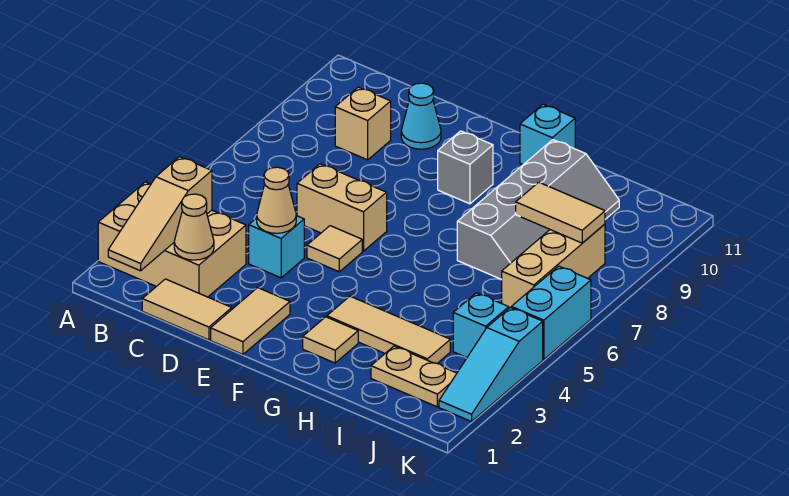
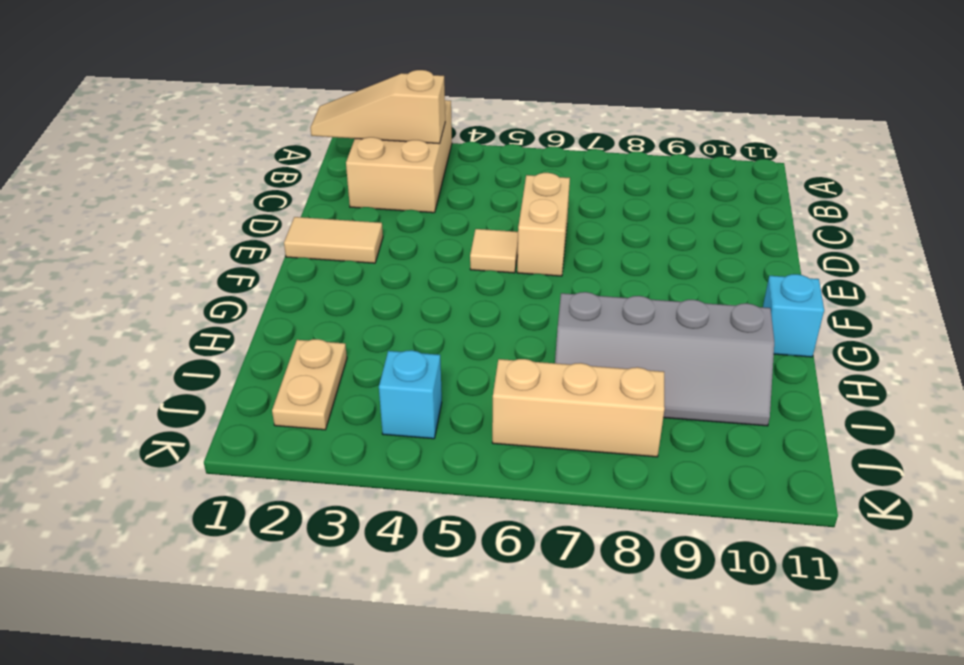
none -> tan 1x2 tile [142,279,232,340]
none -> tan 1x1 brick [335,87,391,160]
none -> cyan 1x1 brick [249,216,304,278]

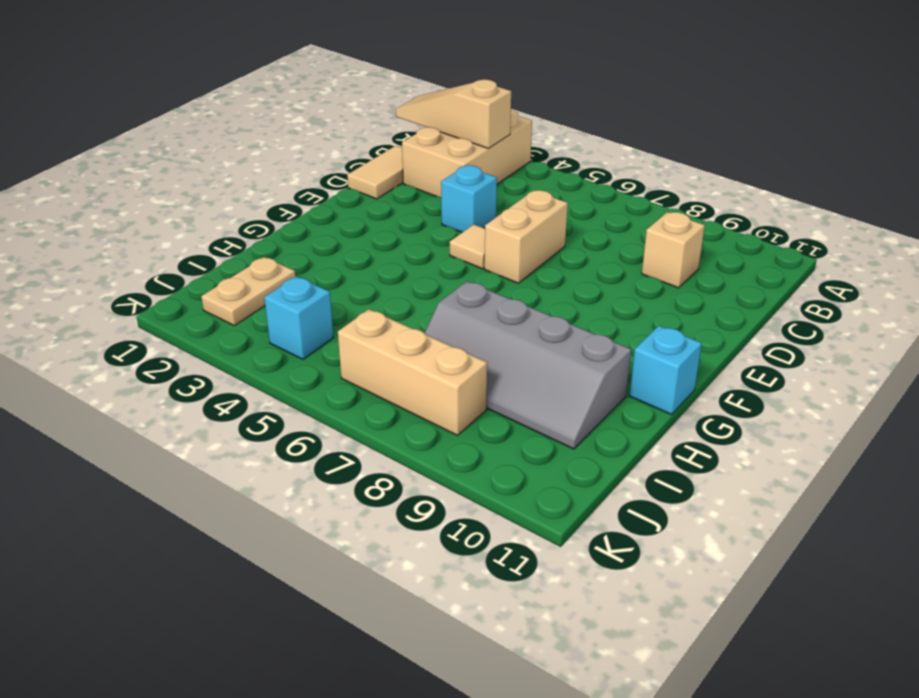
none -> cyan 1x1 cone [401,83,441,149]
none -> tan 1x2 tile [211,288,290,354]
none -> grey 1x1 brick [438,131,493,204]

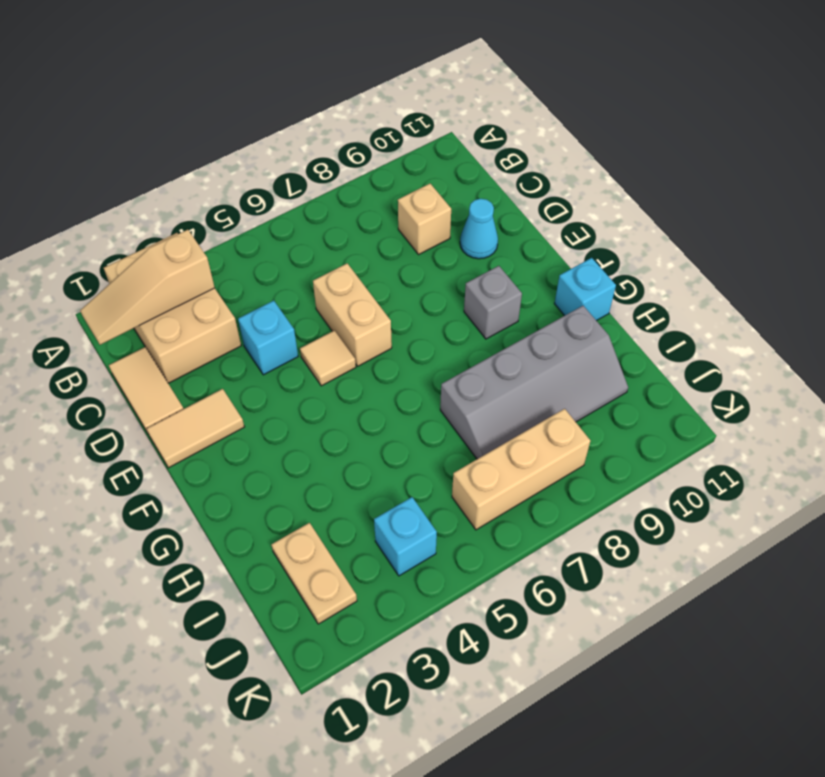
none -> tan 1x1 tile [303,317,358,363]
none -> tan 1x3 tile [327,296,450,363]
none -> cyan 1x3 slope [439,307,543,422]

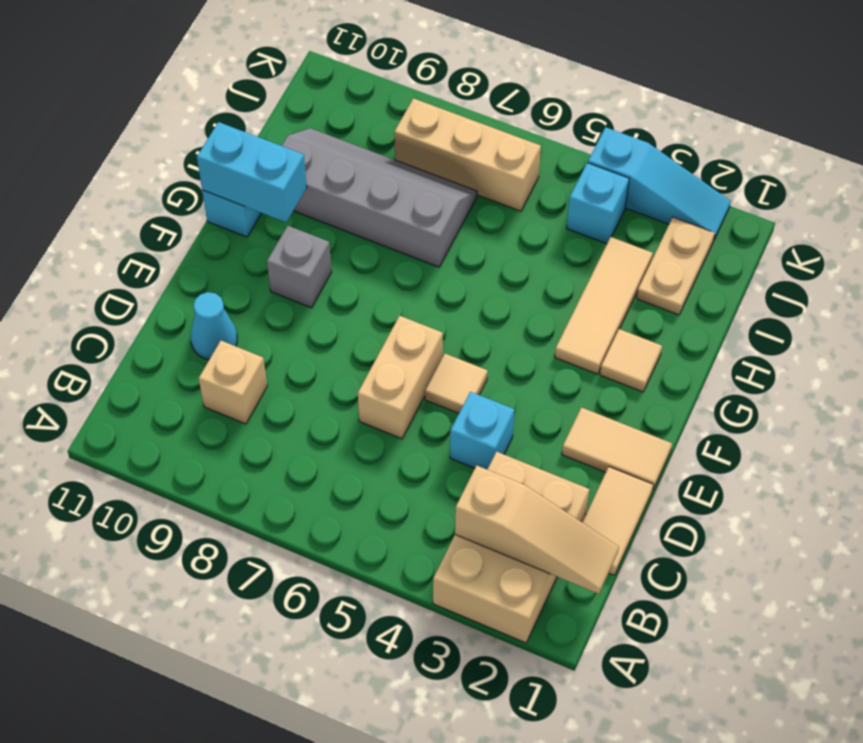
cyan 1x2 brick [197,122,307,222] -> cyan 1x2 brick moved to [511,266,591,360]
none -> tan 1x1 cone [174,194,214,260]
none -> tan 1x1 cone [257,167,296,233]
none -> tan 1x2 tile [516,182,605,243]

